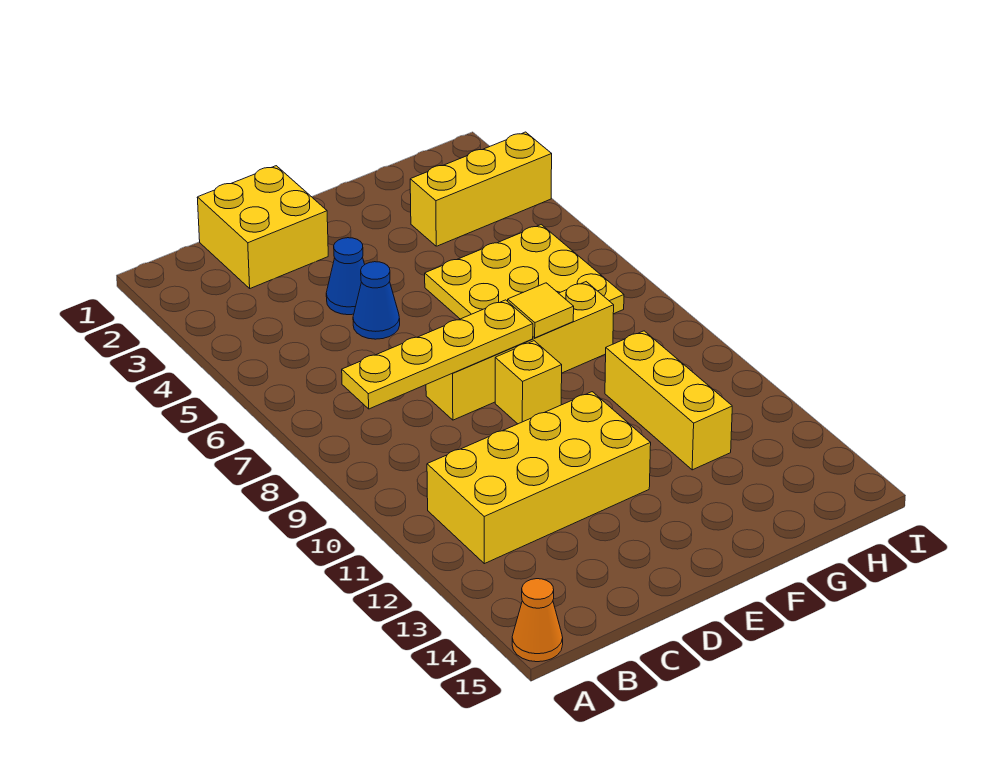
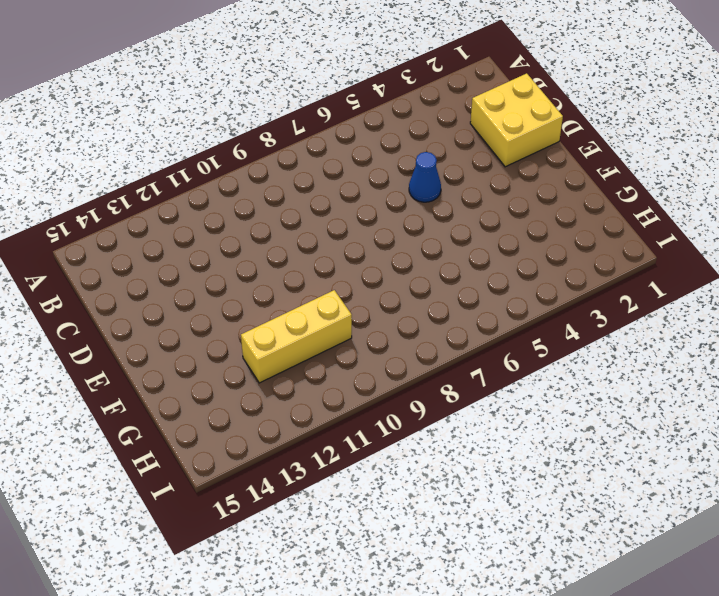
none -> orange 1x1 cone [512,579,563,662]
none -> yellow 2x4 brick [427,392,651,564]
none -> blue 1x1 cone [326,238,365,315]

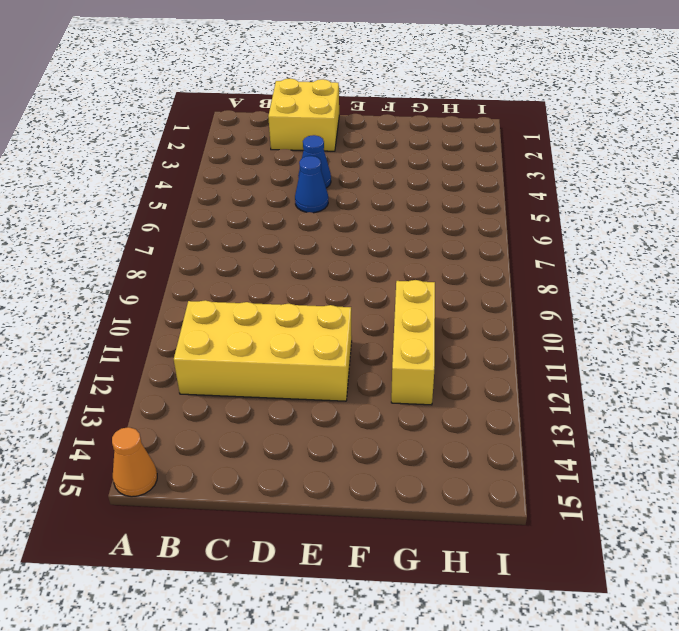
none -> yellow 1x4 brick [426,282,614,420]
none -> yellow 1x1 brick [495,341,562,424]
none -> yellow 3x3 plate [425,225,624,319]

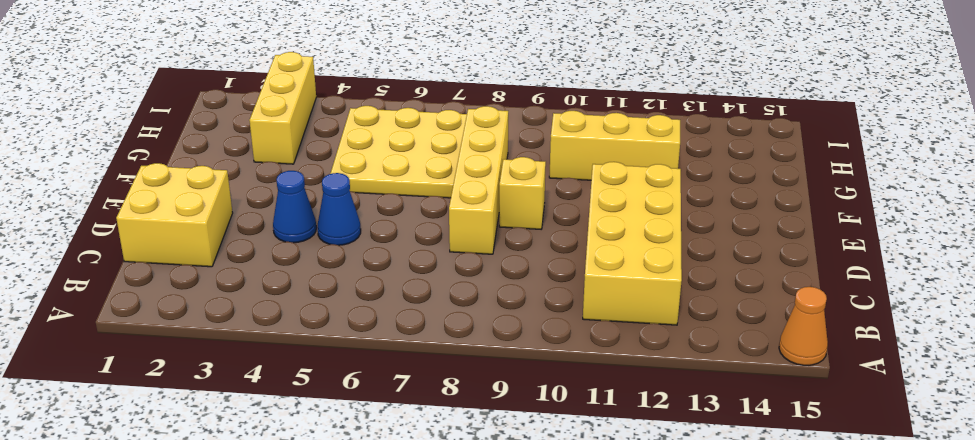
none -> yellow 1x4 plate [342,300,533,409]
none -> yellow 1x1 tile [508,283,574,338]

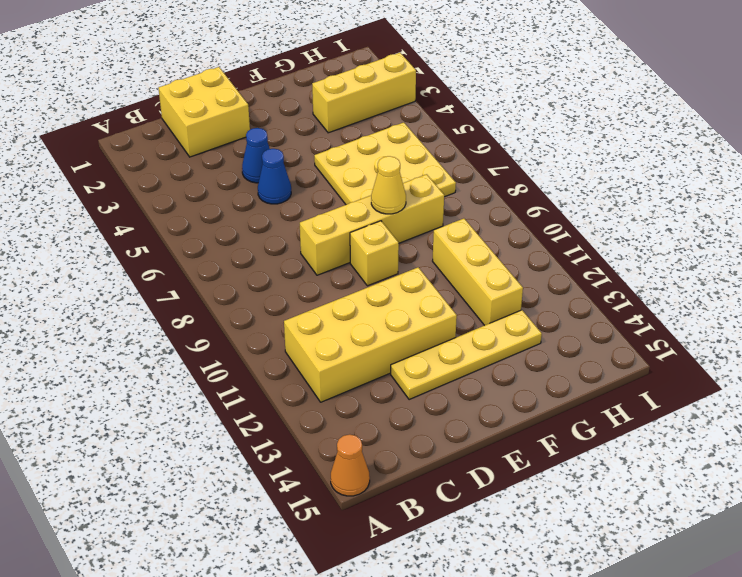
yellow 1x4 plate [391,310,542,400] -> yellow 1x4 plate moved to [342,300,533,409]
yellow 1x1 cone [371,156,406,214] -> yellow 1x1 tile [508,283,574,338]

